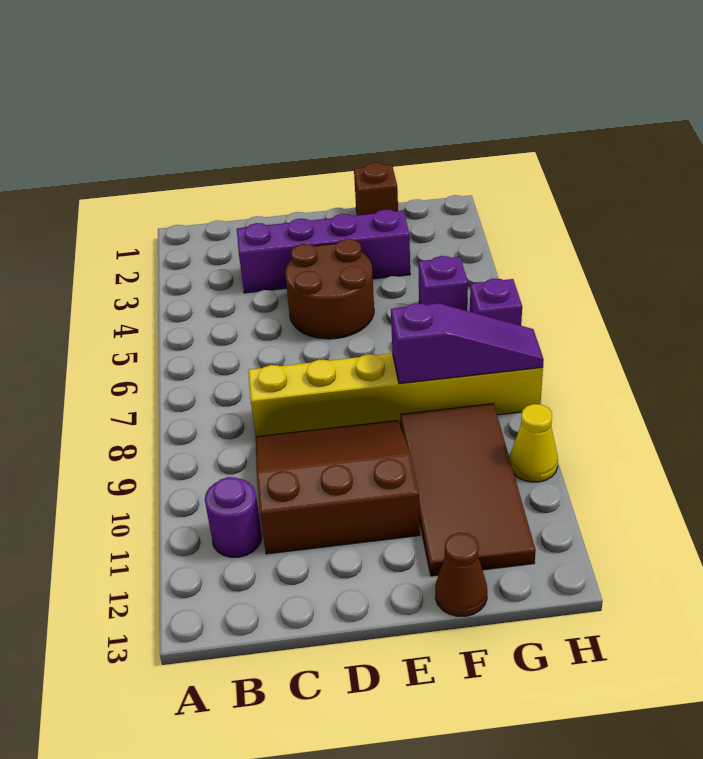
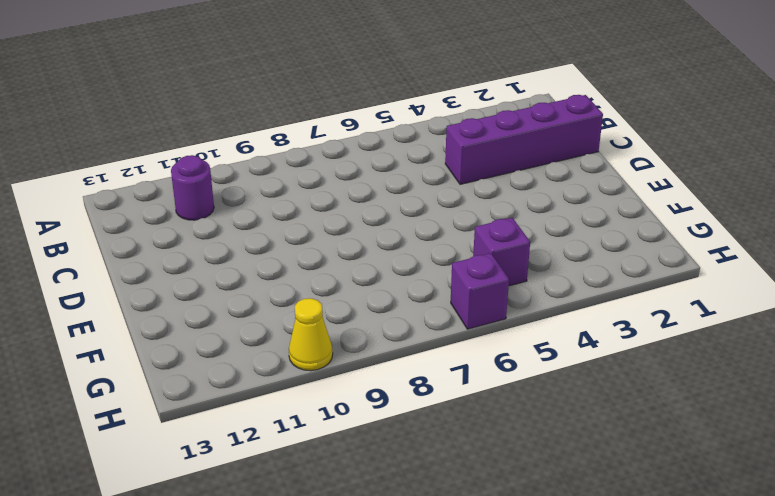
purple 1x4 brick [445,95,603,184] -> purple 1x4 brick turned to [237,210,410,293]
none -> yellow 1x6 brick [248,353,543,437]
none -> brown 3x3 slope [256,420,420,554]
none -> brown 2x2 round brick [285,239,374,339]

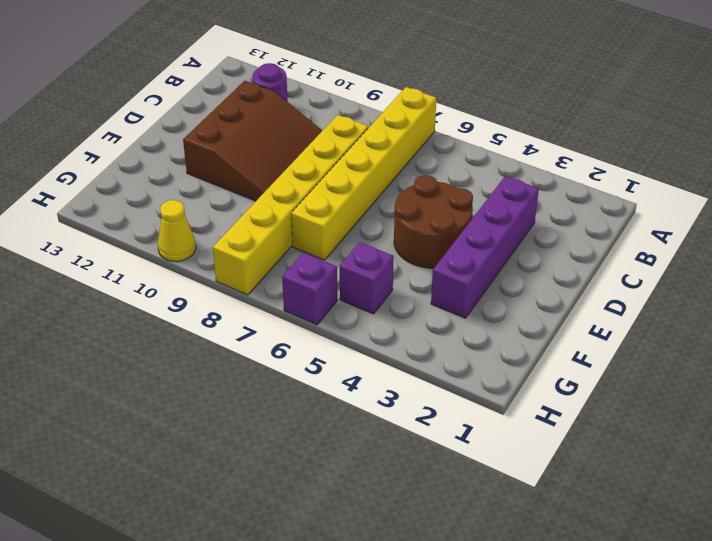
yellow 1x6 brick [291,87,436,260] -> none
none -> brown 1x1 brick [354,163,398,215]
none -> brown 2x4 tile [400,404,536,576]
none -> brown 1x1 cone [435,533,487,616]

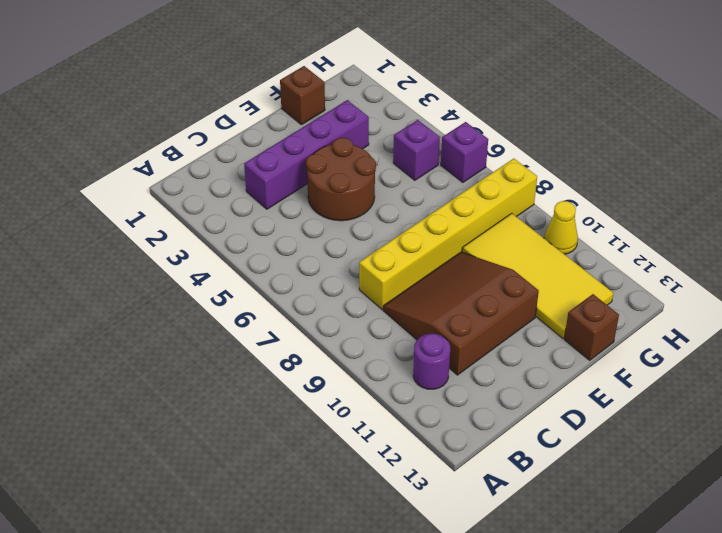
yellow 2x4 tile [462,213,613,338] -> brown 2x4 tile [400,404,536,576]
brown 1x1 brick [564,294,619,360] -> brown 1x1 cone [435,533,487,616]
none -> purple 1x3 slope [391,303,544,384]

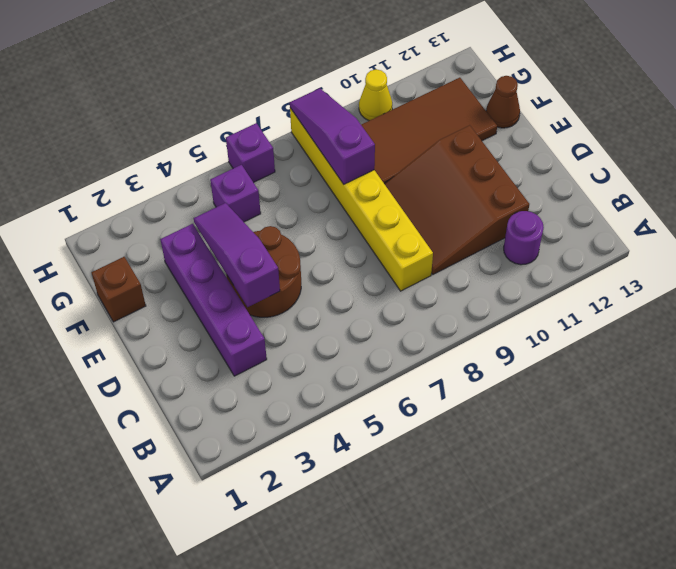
purple 1x3 slope [194,203,280,307] -> none

